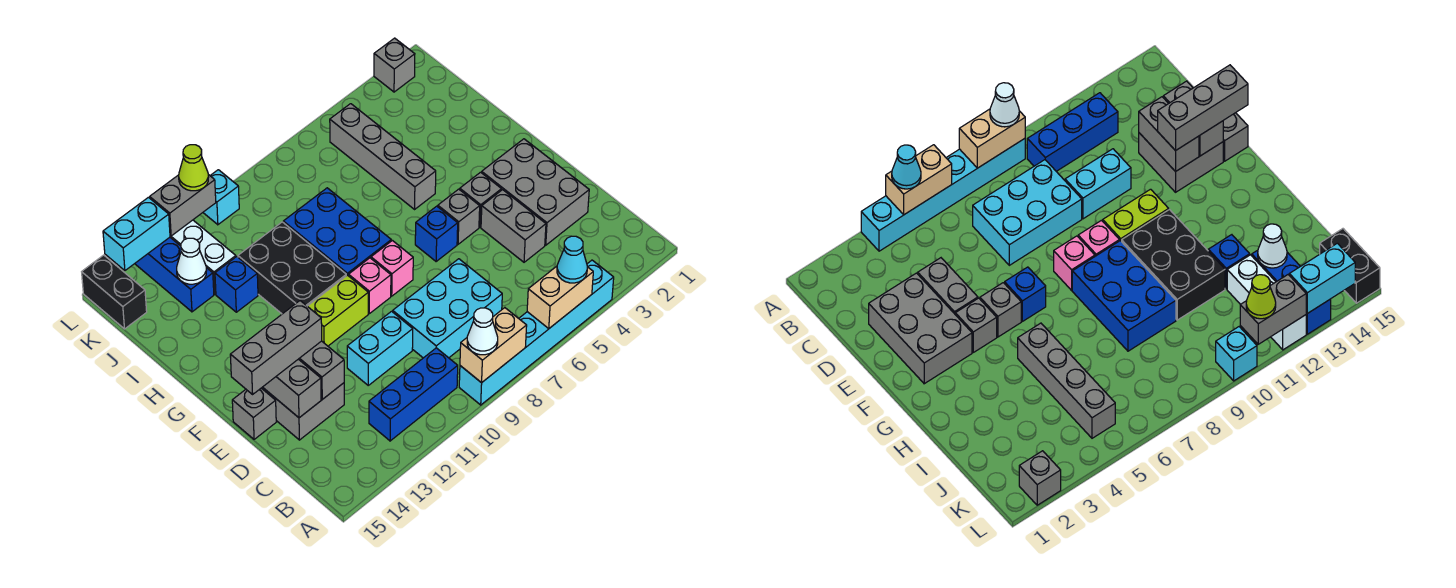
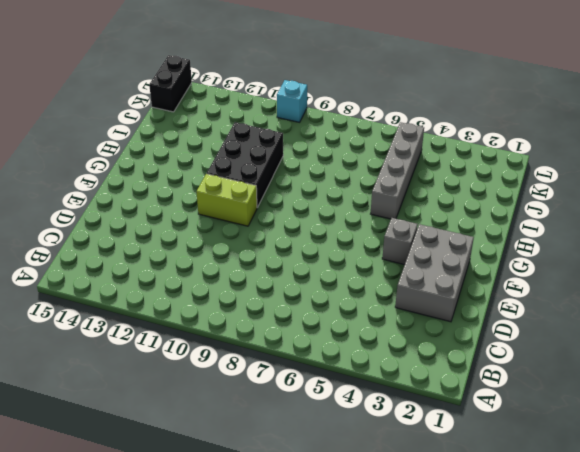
none -> cyan 1x6 brick [459,260,614,405]
none -> blue 1x3 brick [369,348,458,441]
none -> cyan 2x3 brick [393,259,502,358]
none -> grey 1x2 brick [481,190,546,262]

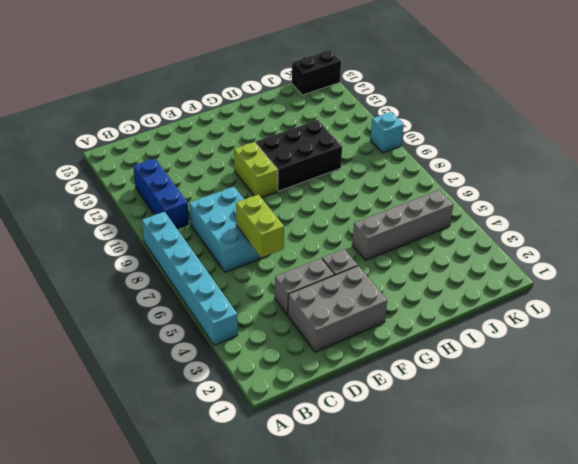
lime 1x2 brick [236,194,284,258] -> none
none -> cyan 1x2 brick [347,311,413,385]
none -> grey 2x2 brick [262,383,344,440]
none -> grey 1x1 brick [232,388,276,439]
none -> grey 1x1 brick [438,189,480,244]

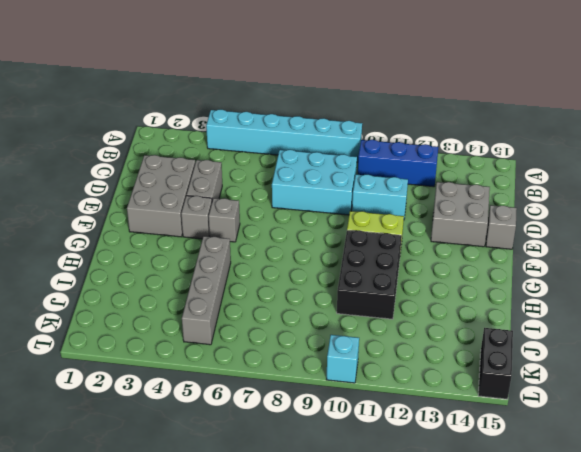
none -> blue 1x1 brick [415,206,458,262]
none -> pink 1x1 brick [371,241,413,296]
none -> pink 1x1 brick [349,258,391,314]
none -> blue 2x3 brick [283,188,391,276]

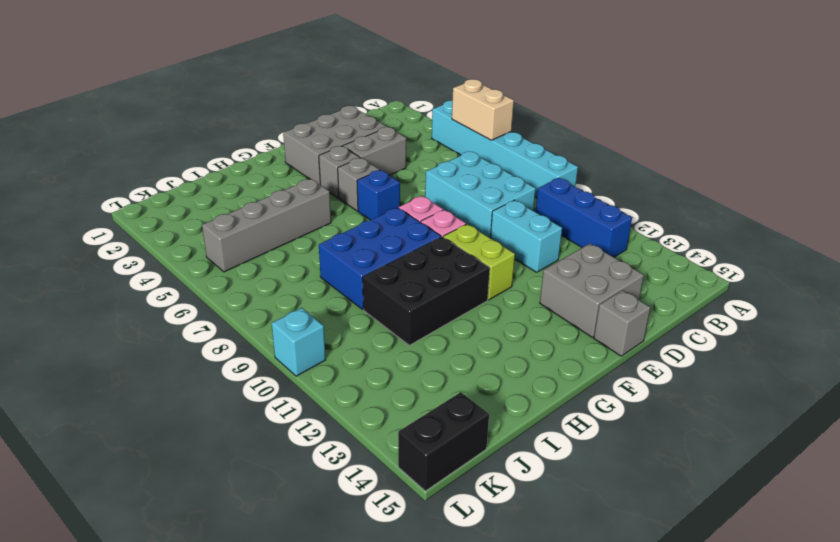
none -> blue 1x1 brick [215,257,258,312]
none -> white 1x3 brick [170,220,236,294]
none -> blue 1x3 brick [135,237,214,312]
none -> grey 1x1 brick [374,38,415,92]

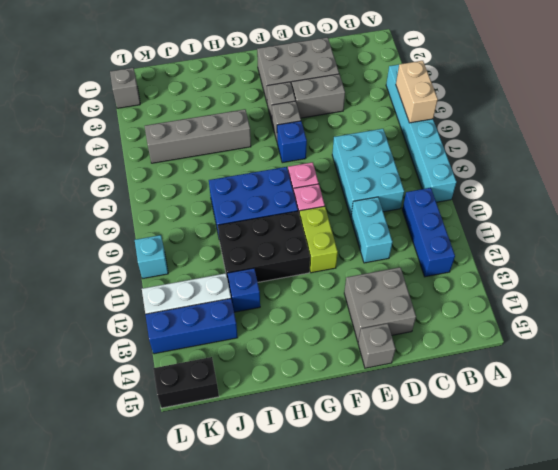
none -> tan 1x2 brick [460,308,527,383]
none -> grey 1x2 brick [299,341,344,399]
none -> grey 1x2 brick [263,359,321,418]
none -> white 1x1 cone [177,238,206,284]

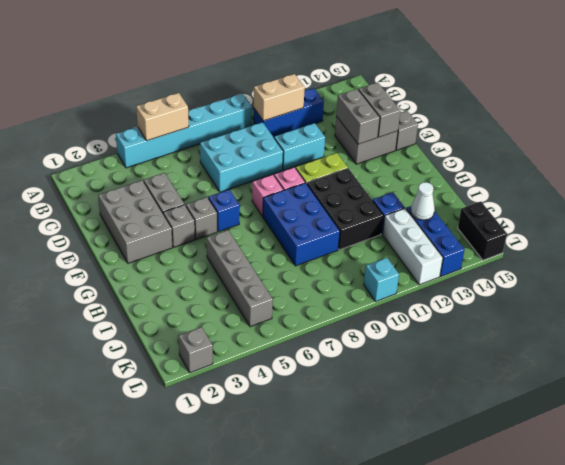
tan 1x2 brick [253,74,305,121] -> tan 1x2 brick moved to [460,308,527,383]
none -> grey 1x2 brick [150,175,216,236]
none -> cyan 1x2 brick [103,197,170,271]
none -> cyan 1x1 cone [557,236,587,283]
none -> white 1x1 cone [467,308,498,355]

